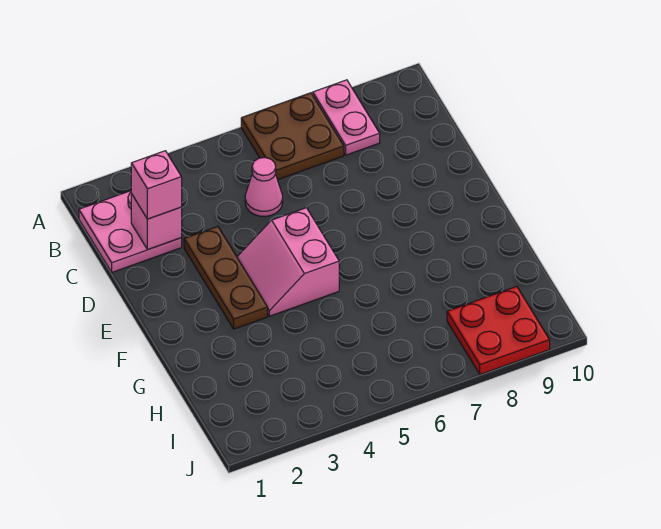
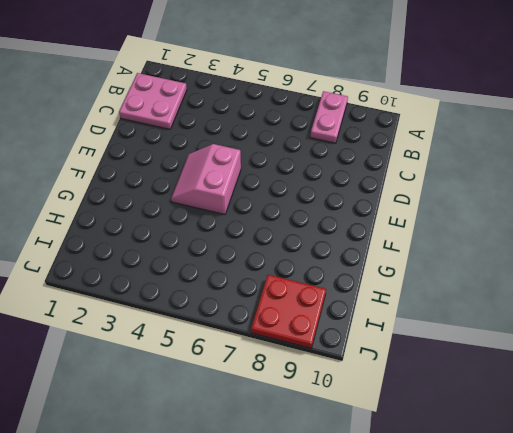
none -> brown 2x2 plate [241,93,344,180]
none -> pink 1x1 cone [245,158,283,216]

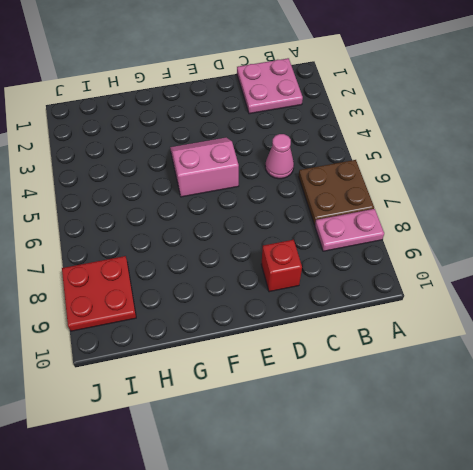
red 1x1 brick [261,240,302,292] -> none
none -> brown 1x3 plate [184,226,268,329]
none -> pink 1x1 brick [131,194,182,250]

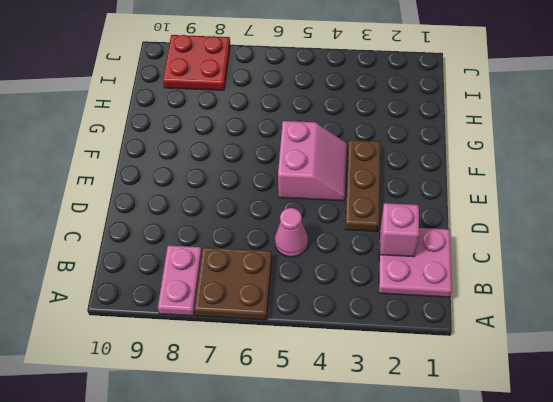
none -> pink 1x1 brick [131,151,182,219]

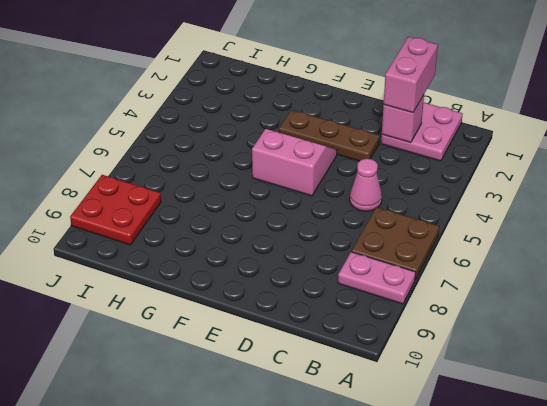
pink 1x2 brick [384,37,438,113] -> pink 1x1 brick [131,151,182,219]

